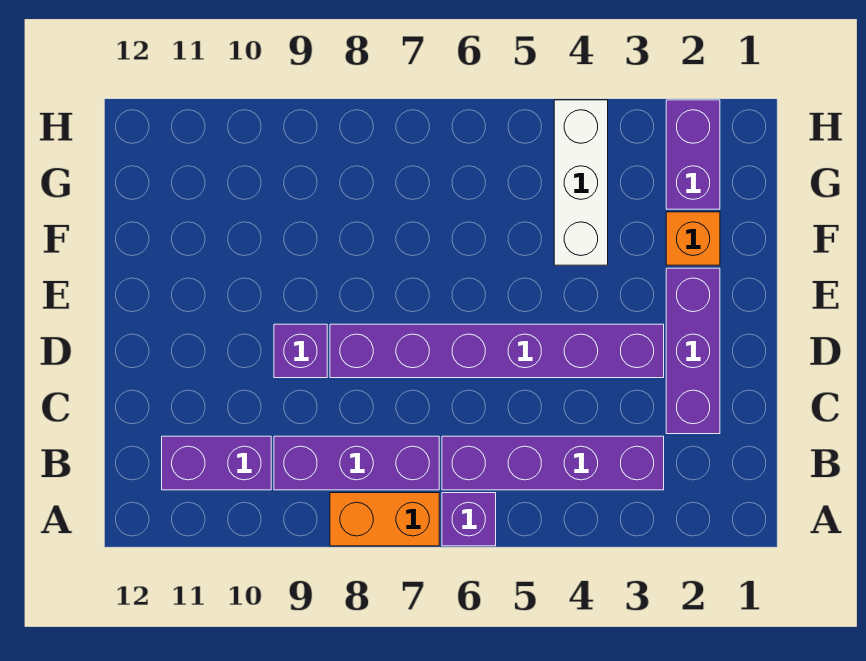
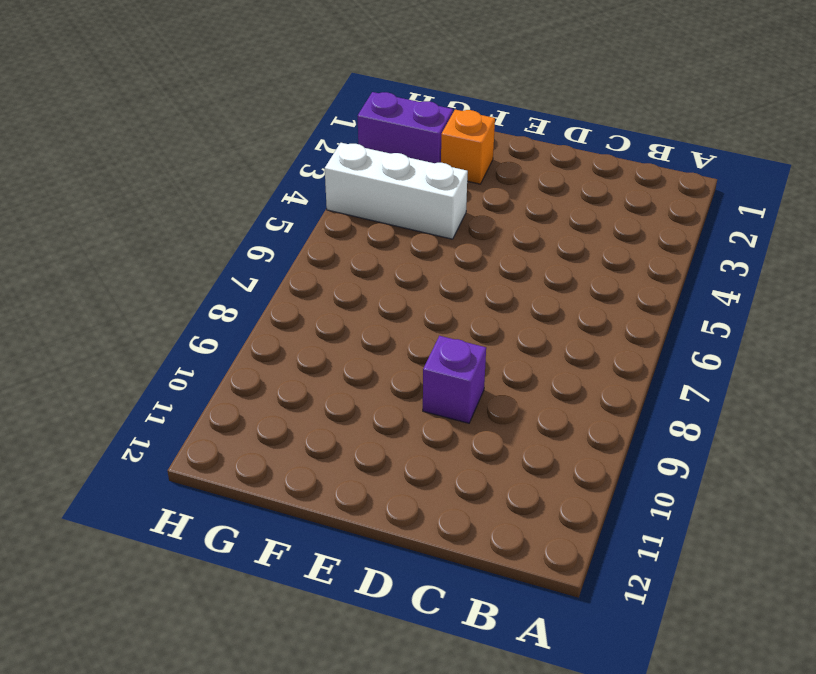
none -> purple 1x1 brick [442,493,496,546]
none -> orange 1x2 brick [330,493,439,546]

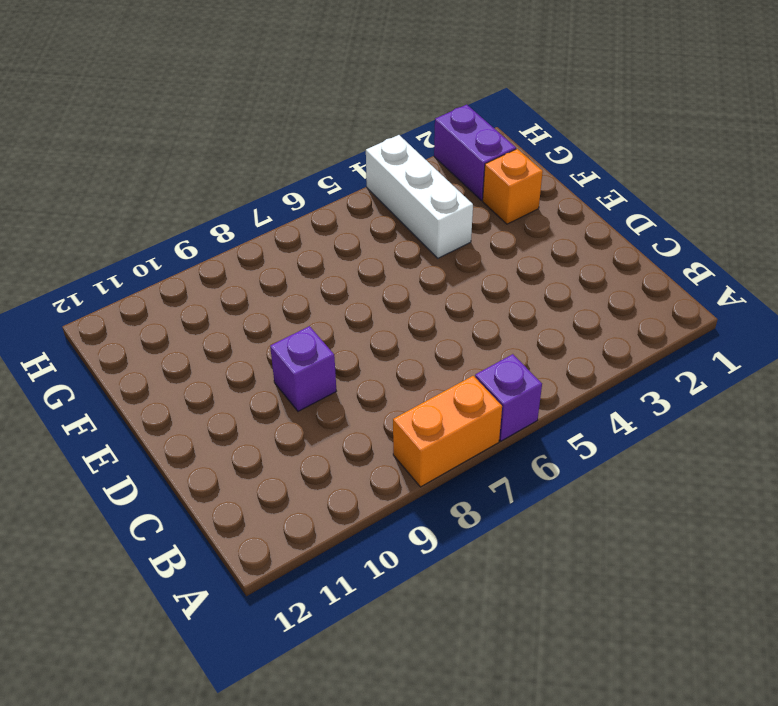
none -> purple 1x4 brick [442,436,664,490]
none -> purple 1x3 brick [274,436,439,490]

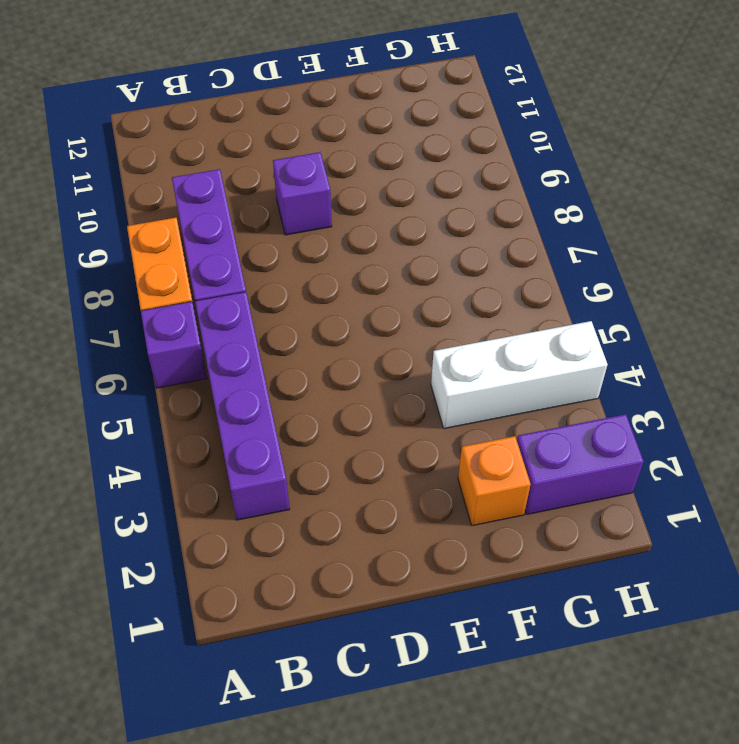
none -> purple 1x2 brick [162,436,271,490]
none -> purple 1x3 brick [666,268,720,434]

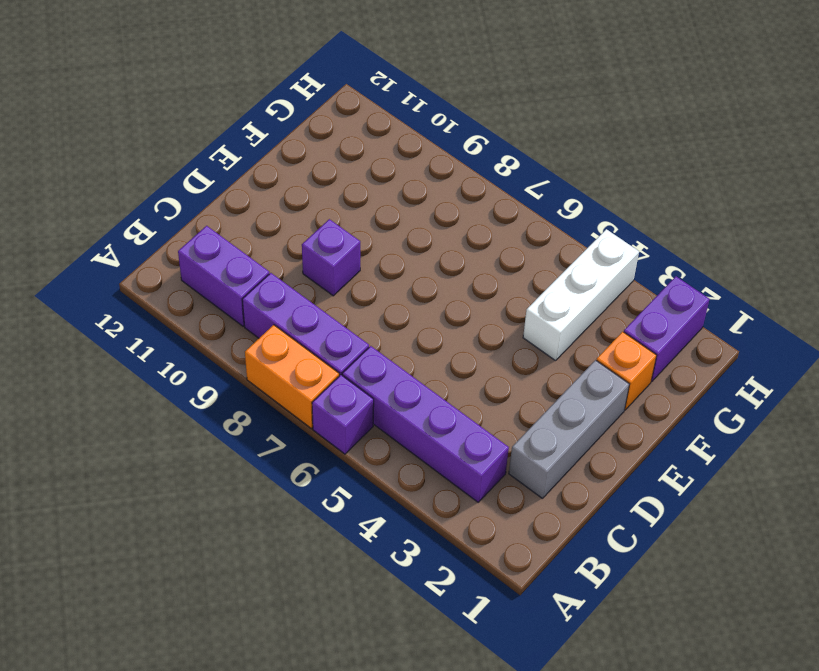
grey 1x3 brick [509,360,630,499] -> purple 1x3 brick [666,268,720,434]
none -> purple 1x6 brick [330,324,664,378]

